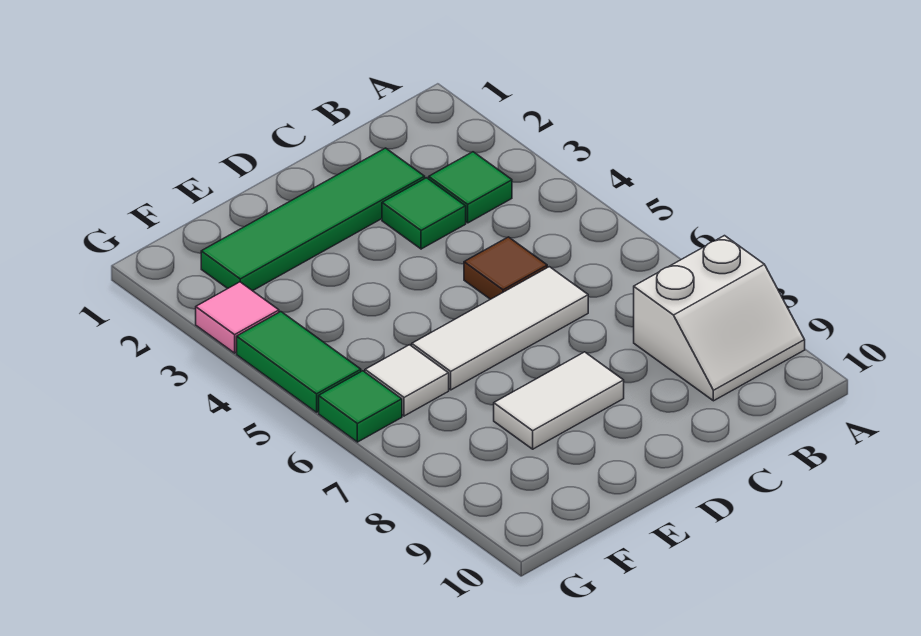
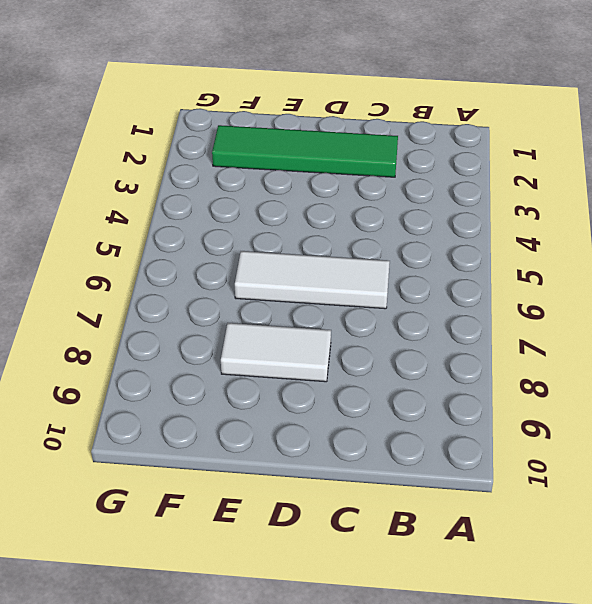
none -> white 2x2 slope [634,236,805,401]
none -> green 1x1 tile [429,152,512,223]

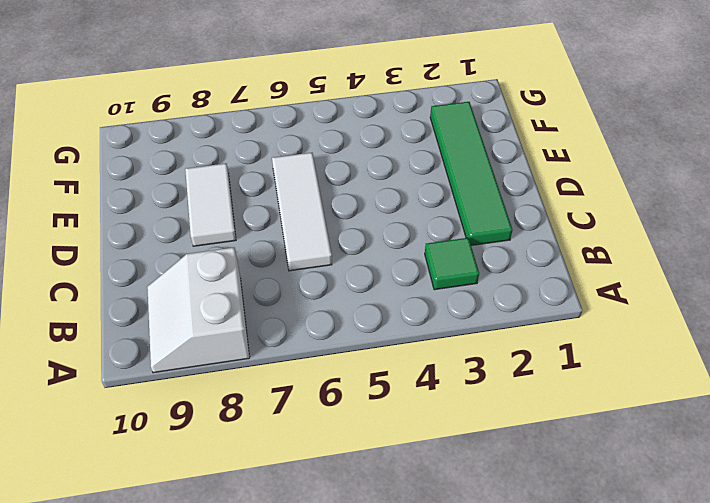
none -> green 1x1 tile [382,178,466,249]
none -> brown 1x1 tile [464,237,547,299]

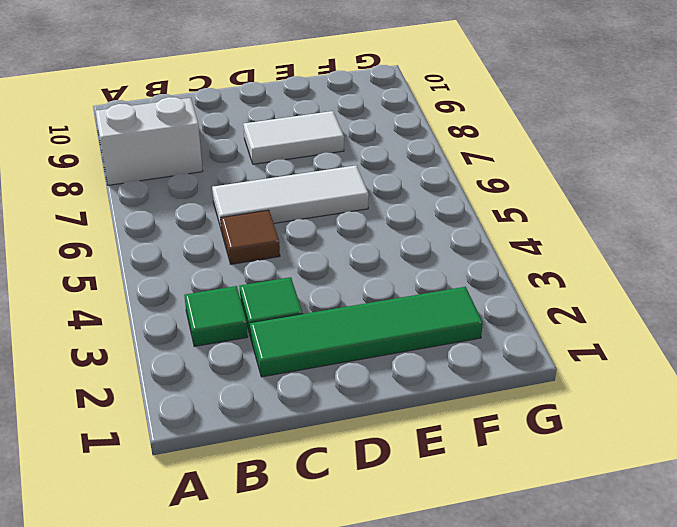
none -> white 1x1 tile [365,345,449,416]
none -> pink 1x1 tile [196,282,279,353]

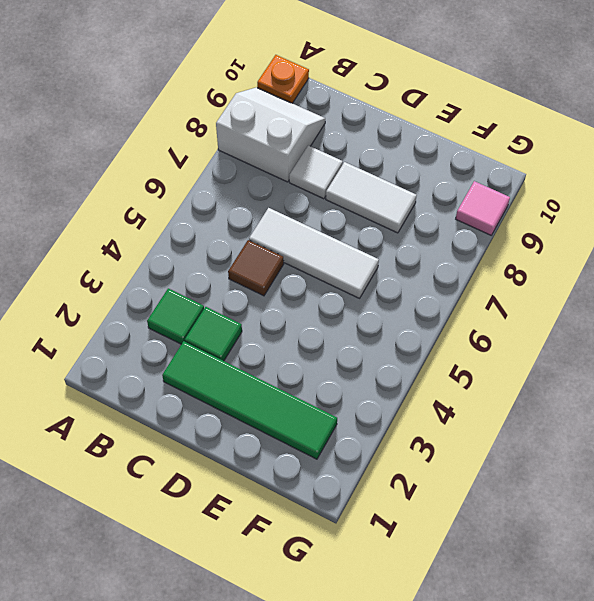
orange 1x1 plate [257,55,309,103] -> none
white 1x1 tile [289,145,343,199] -> white 1x1 tile moved to [365,345,449,416]
pink 1x1 tile [456,181,510,235] -> pink 1x1 tile moved to [196,282,279,353]
none -> green 1x2 tile [237,312,361,412]
none -> green 1x1 tile [319,371,402,442]

